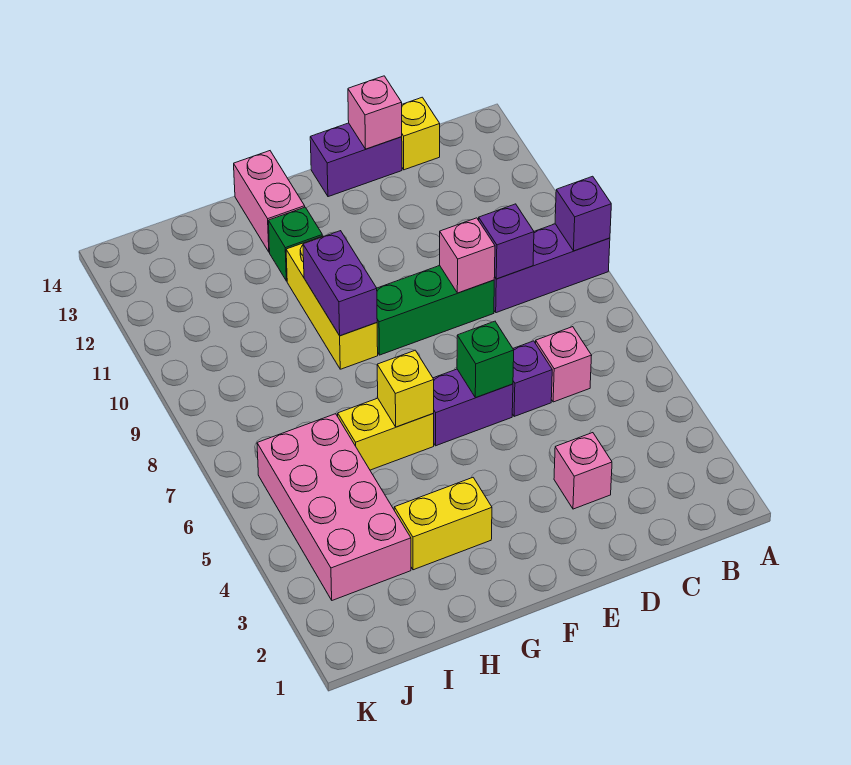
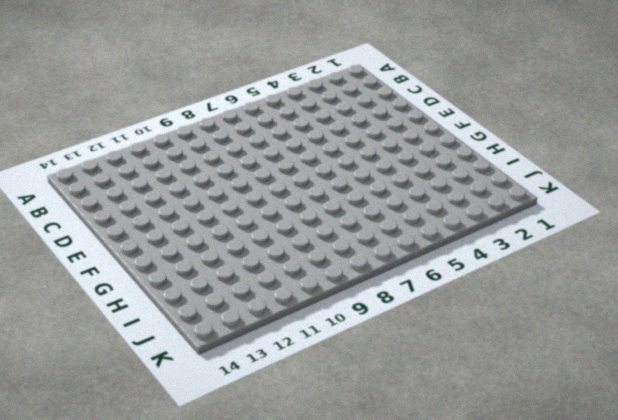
none -> purple 1x3 brick [494,224,610,313]
none -> pink 1x1 brick [536,327,592,402]
none -> yellow 1x1 brick [402,97,440,170]

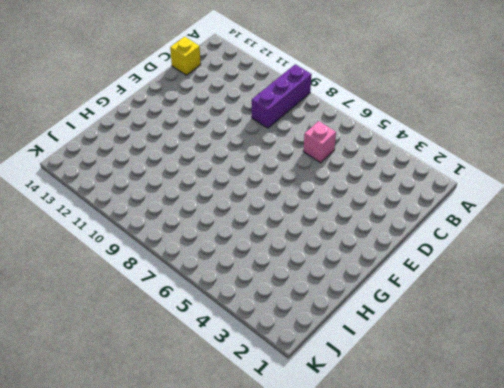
none -> pink 1x1 brick [554,433,612,509]
none -> purple 1x1 brick [512,341,552,416]
none -> green 1x3 brick [377,266,494,355]

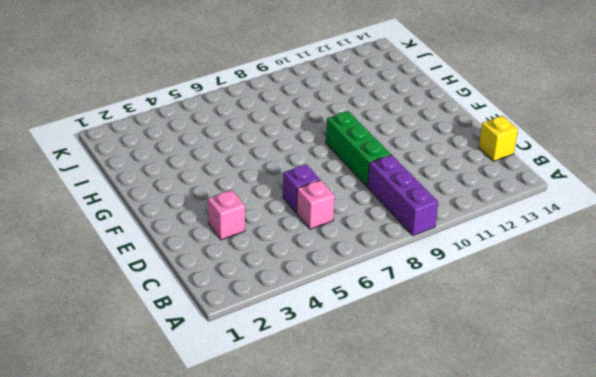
none -> purple 1x2 brick [310,123,402,197]
none -> purple 1x2 brick [433,369,513,446]
none -> yellow 1x2 brick [394,478,492,570]

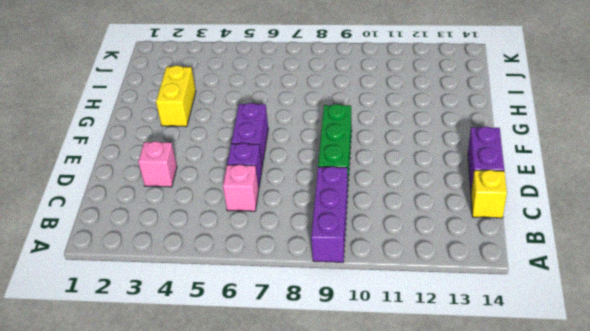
none -> yellow 1x2 brick [338,398,434,470]
none -> yellow 1x3 brick [286,236,378,369]
none -> green 1x1 brick [269,207,322,281]

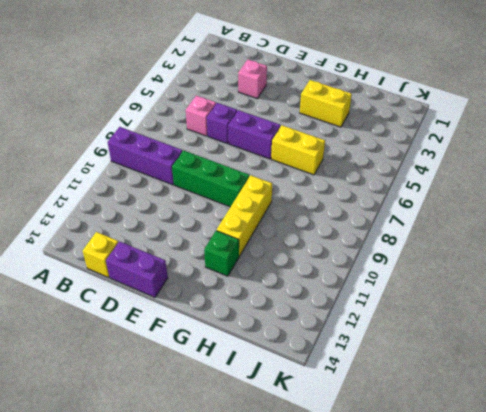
none -> pink 1x2 brick [234,151,305,252]
none -> pink 2x4 brick [257,414,411,600]
none -> purple 1x1 brick [555,176,611,251]

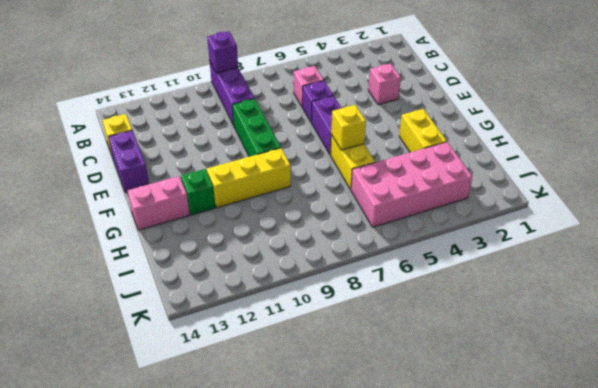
none -> purple 1x1 brick [479,204,534,279]
none -> pink 1x1 brick [440,218,495,293]
none -> pink 1x1 brick [348,76,402,149]

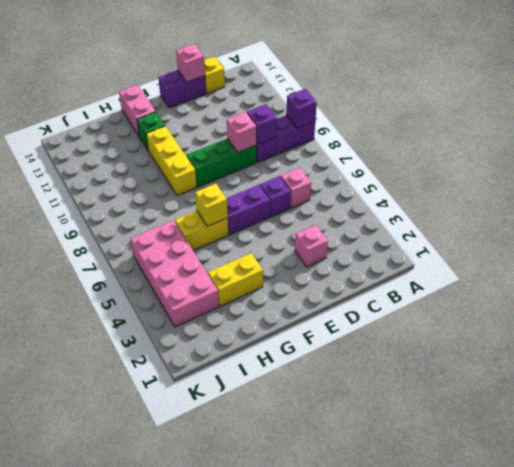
none -> green 1x1 brick [457,321,514,398]
none -> purple 1x2 brick [303,231,377,336]

